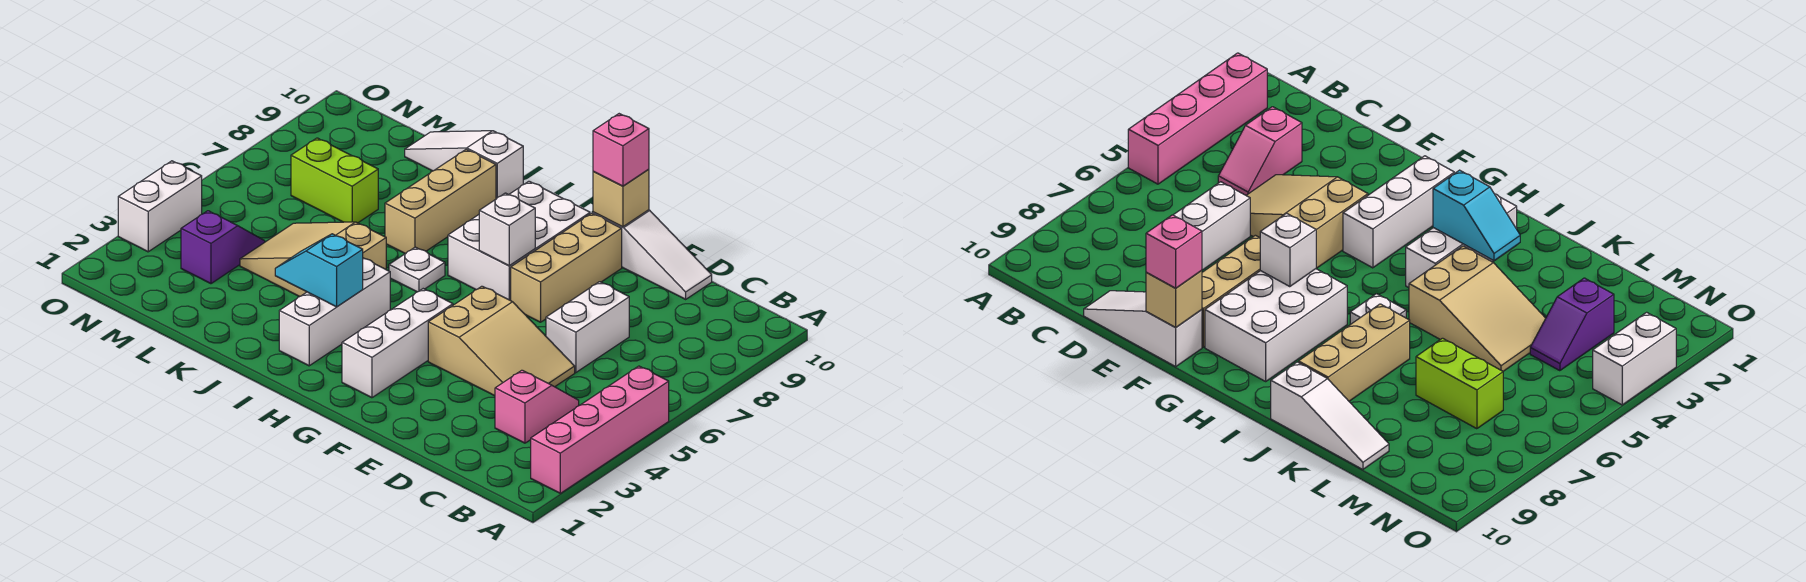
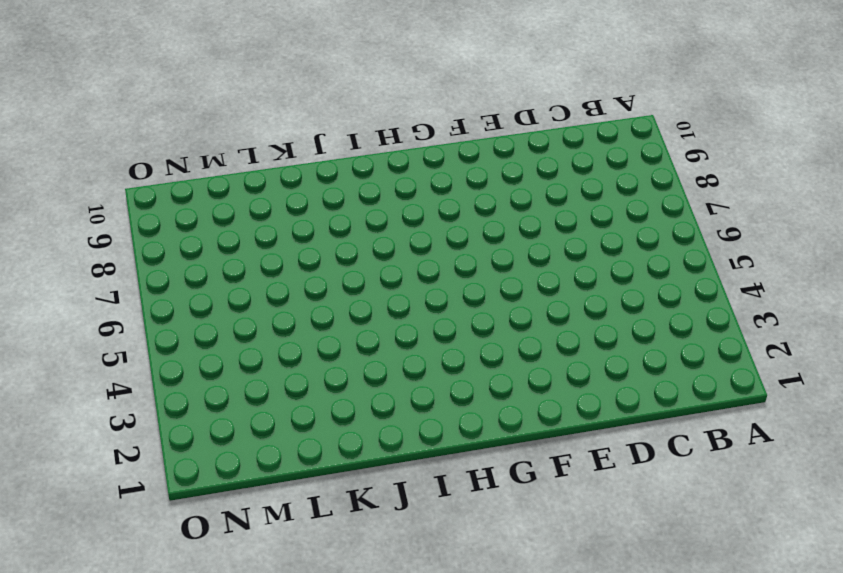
none -> pink 1x4 brick [531,366,669,493]
none -> pink 1x2 slope [495,370,579,443]
none -> tan 2x3 slope [428,286,575,396]

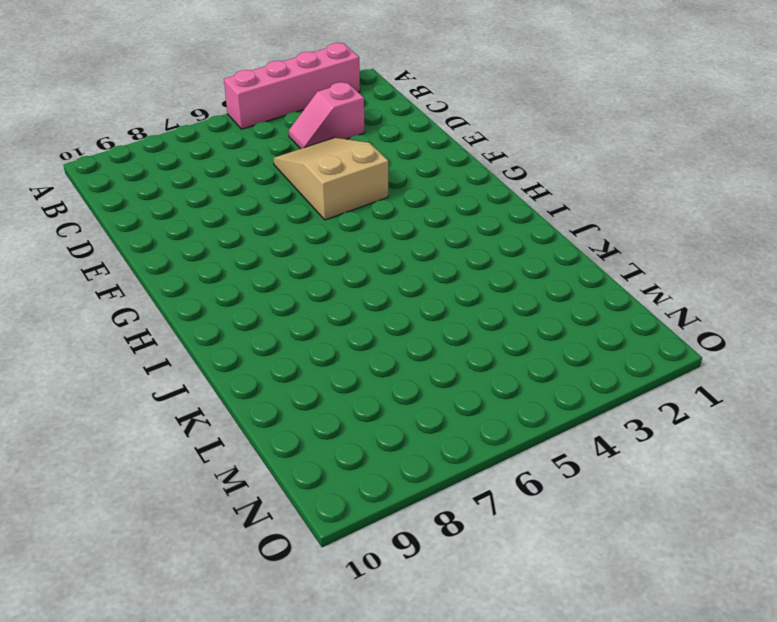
none -> white 1x2 brick [546,282,629,372]
none -> white 1x3 slope [593,210,712,299]
none -> tan 1x3 brick [511,213,622,322]

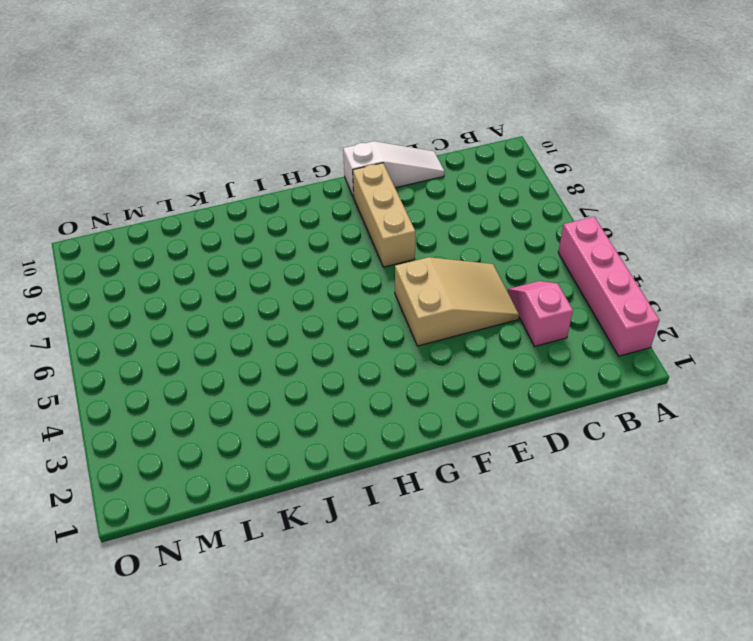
none -> white 1x2 brick [546,282,629,372]
none -> white 1x3 brick [342,289,453,398]
none -> white 2x3 brick [448,181,590,300]

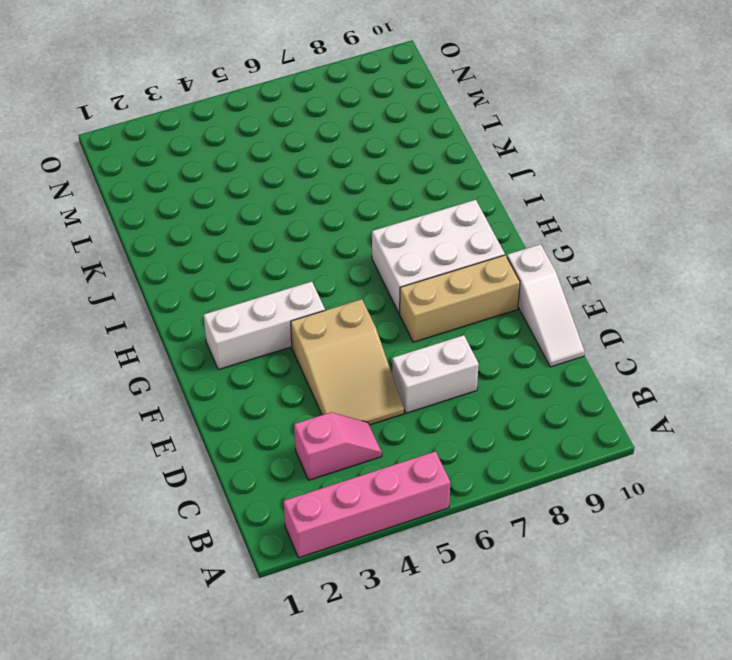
none -> white 1x3 brick [279,258,390,366]
none -> white 1x1 plate [389,247,445,292]
none -> tan 2x3 slope [240,222,386,297]

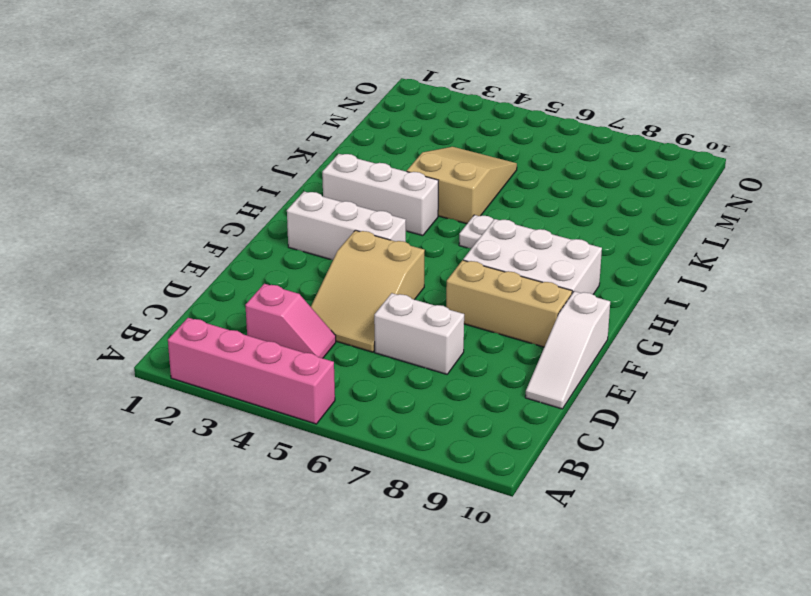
none -> tan 1x3 brick [385,149,496,254]
none -> white 1x3 slope [405,131,523,199]
none -> lime 1x2 brick [291,138,378,223]

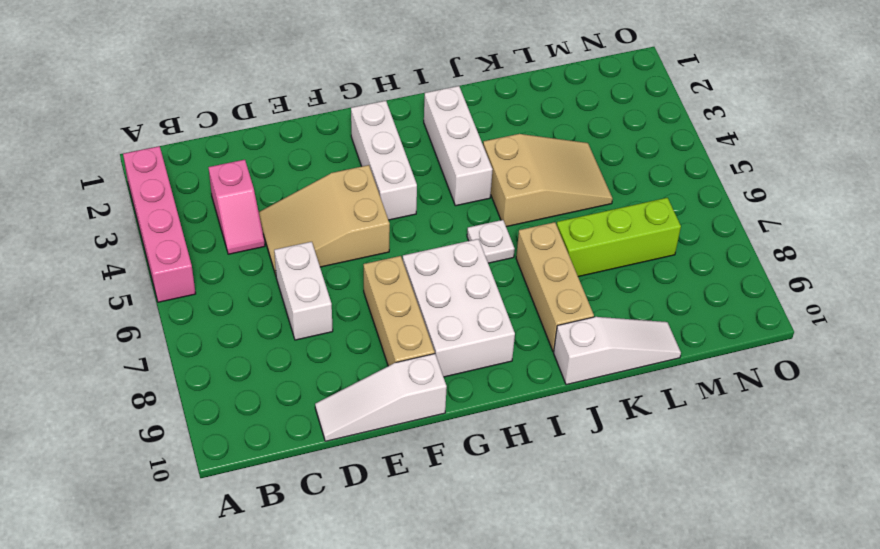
lime 1x3 brick [557,198,681,277] -> lime 1x2 brick [291,138,378,223]
none -> purple 1x2 slope [181,211,265,284]
none -> white 1x2 brick [118,161,202,252]
none -> tan 1x1 brick [593,169,649,227]

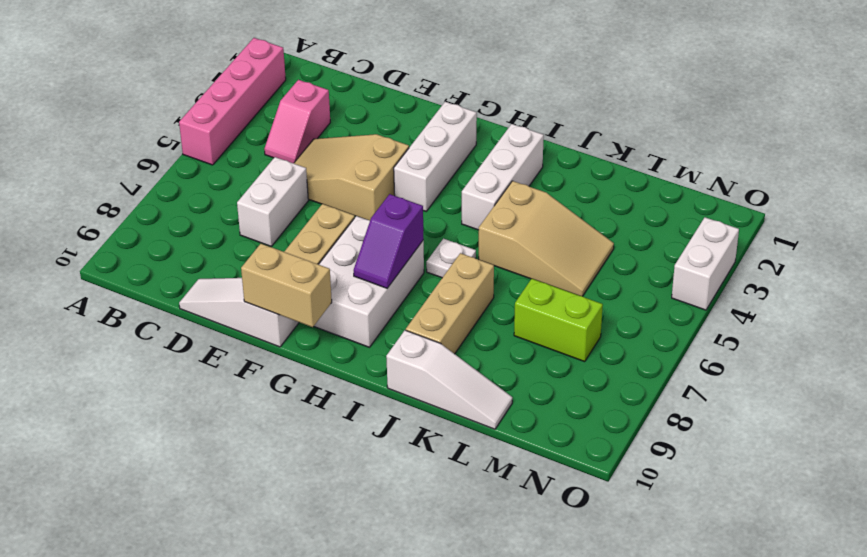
tan 1x2 brick [241,244,332,327] -> tan 1x1 brick [593,169,649,227]
purple 1x2 slope [354,194,424,288] -> purple 1x2 slope moved to [181,211,265,284]
none -> white 1x1 brick [479,193,535,266]
none -> cyan 1x2 slope [275,234,363,307]
none -> pink 1x1 brick [593,114,649,186]

